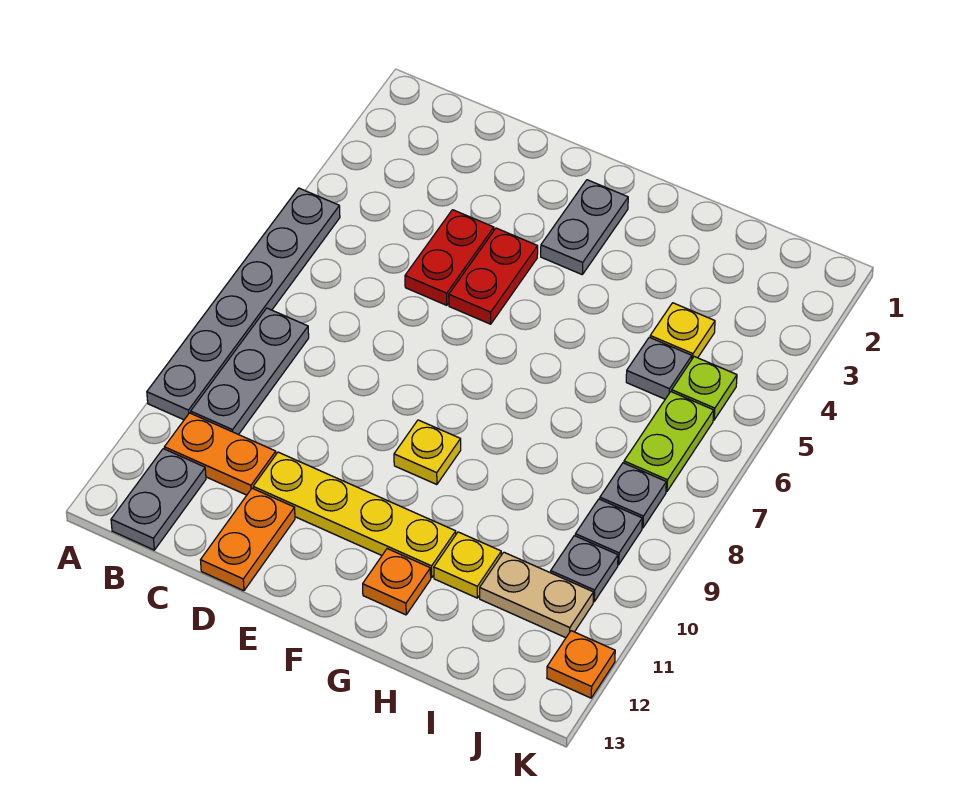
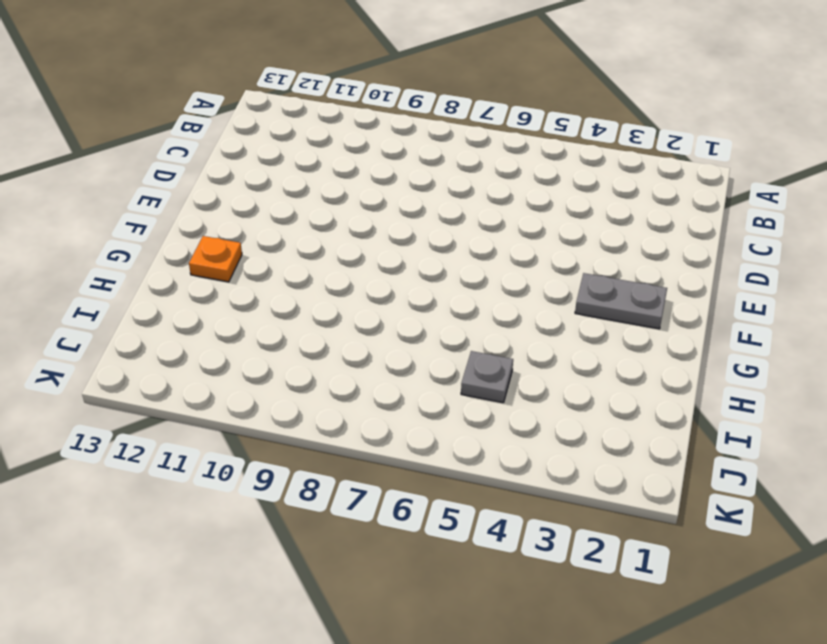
none -> grey 1x6 plate [147,188,340,420]
none -> grey 1x3 plate [191,308,309,435]
none -> orange 1x2 plate [164,413,276,495]

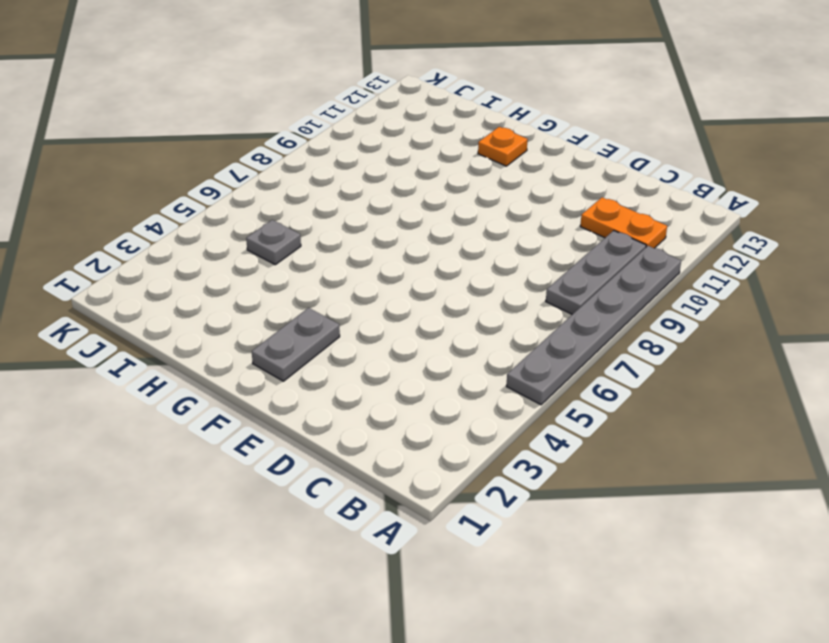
none -> grey 1x2 plate [111,449,206,550]
none -> red 1x2 plate [405,210,494,305]
none -> yellow 1x4 plate [253,452,456,578]

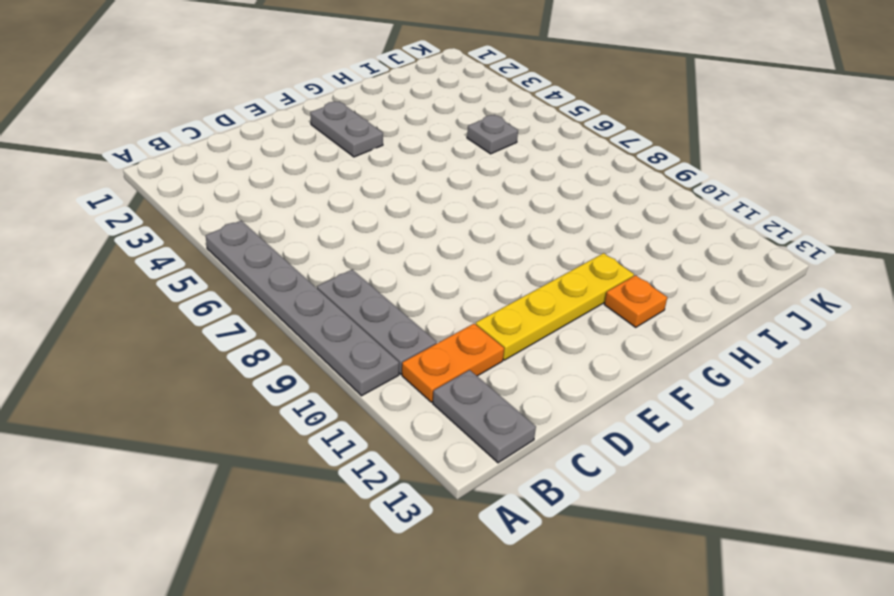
none -> red 1x2 plate [405,210,494,305]
none -> orange 1x2 plate [201,488,295,591]
none -> red 1x2 plate [449,228,538,324]

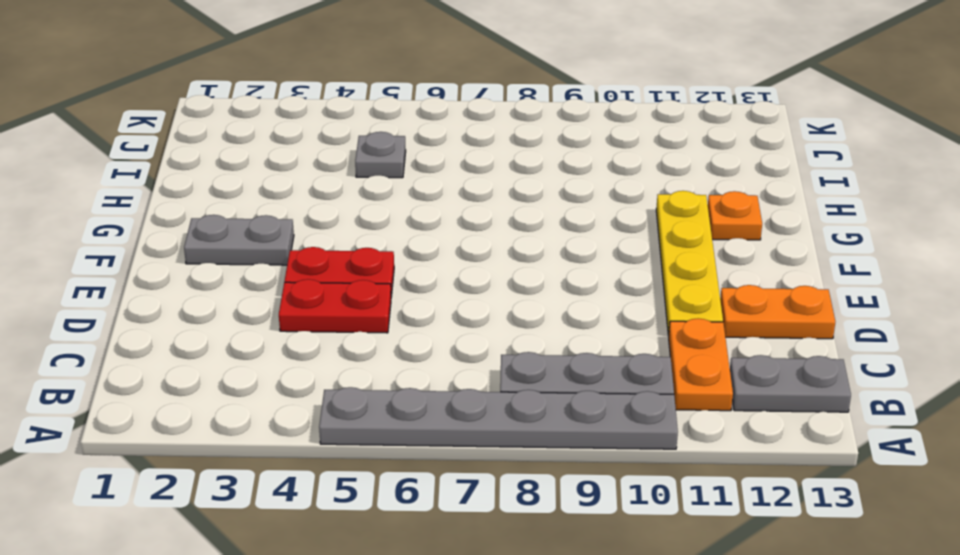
none -> yellow 1x1 plate [394,420,461,485]
none -> yellow 1x1 plate [434,532,501,598]
none -> yellow 1x1 plate [650,303,715,359]

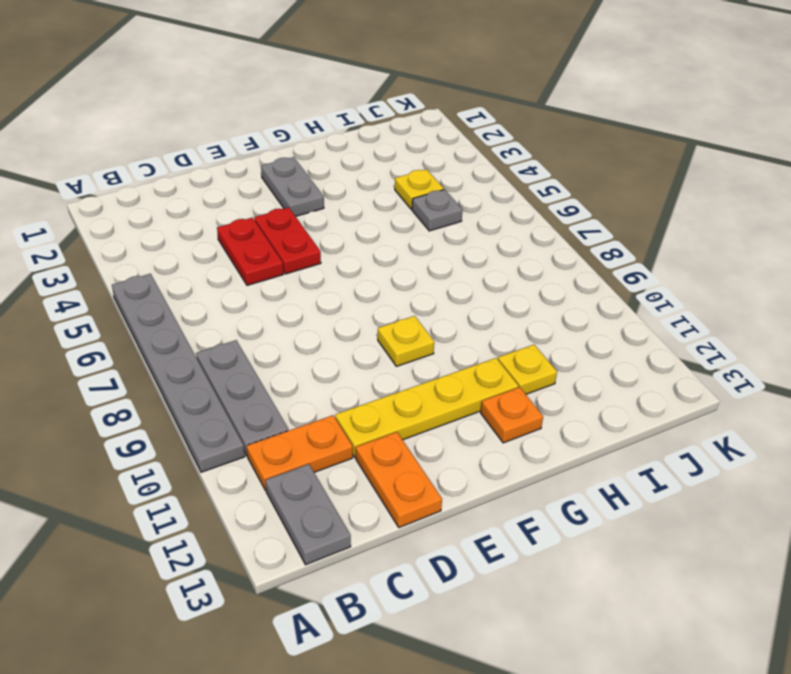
none -> tan 1x2 plate [480,552,593,638]
none -> lime 1x1 plate [672,357,737,420]
none -> lime 1x2 plate [624,392,714,492]

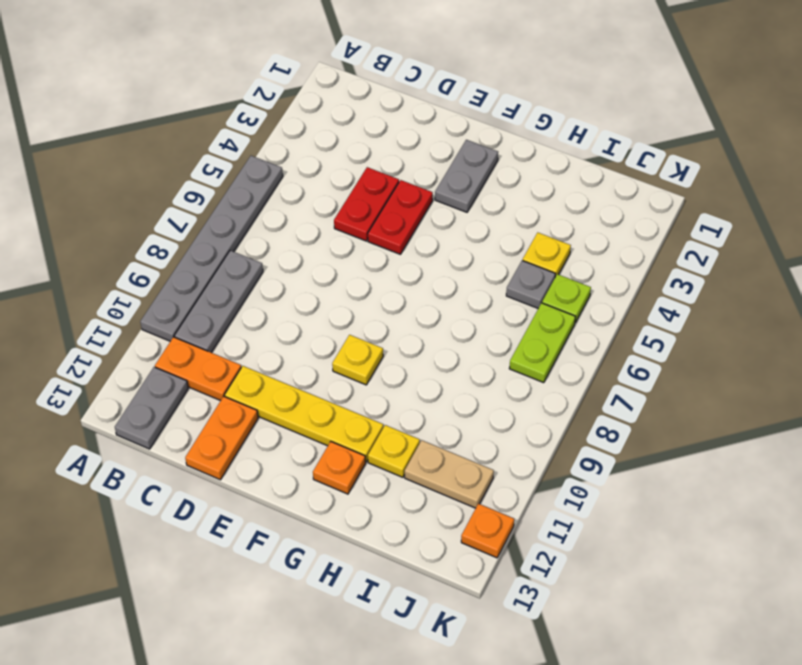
none -> grey 1x1 plate [600,463,666,528]
none -> grey 1x1 plate [575,499,642,565]
none -> grey 1x1 plate [551,536,618,602]

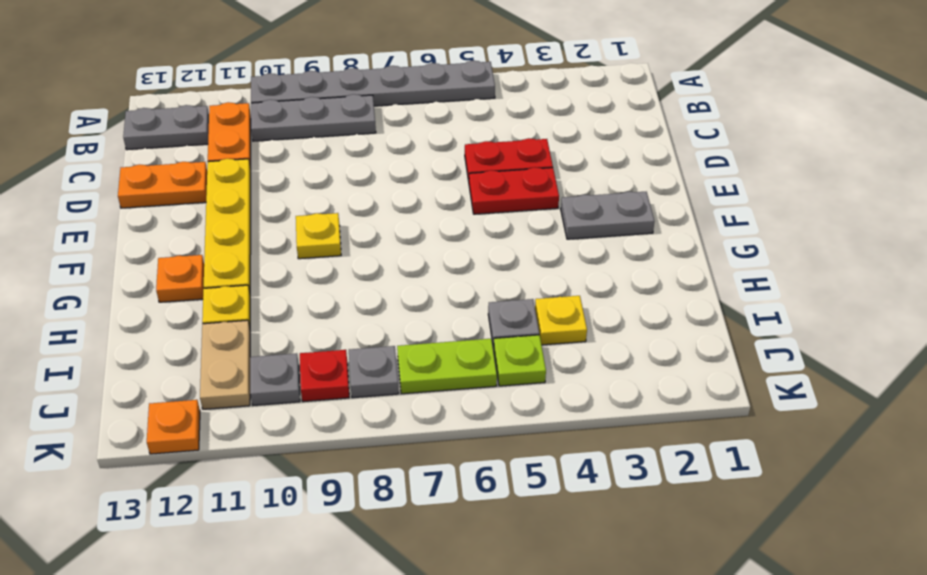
red 1x1 plate [300,350,349,402] -> grey 1x1 plate [575,499,642,565]

